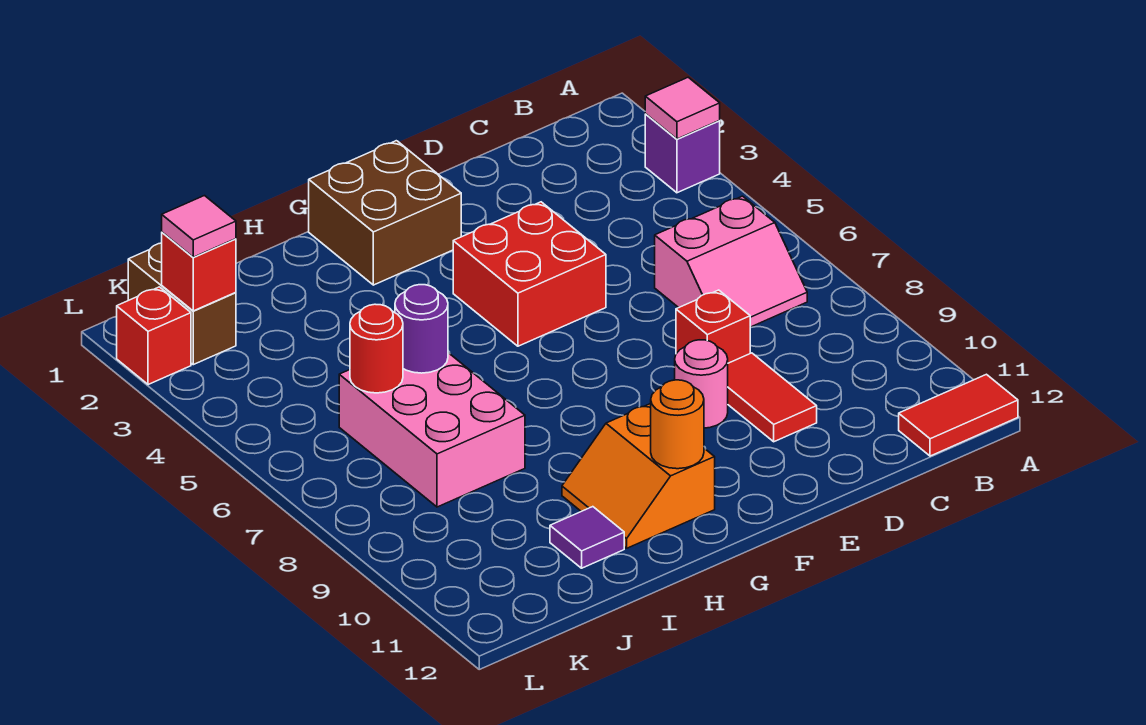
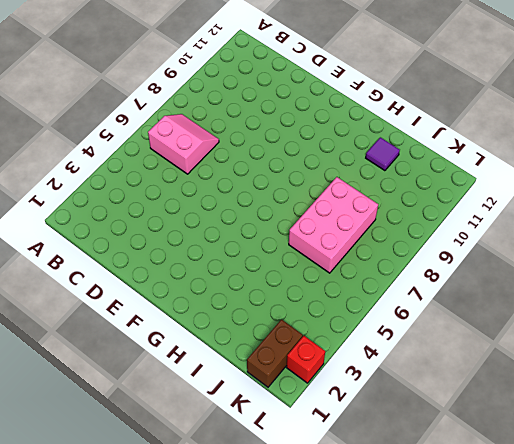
none -> purple 1x1 brick [645,114,720,193]
none -> red 1x2 tile [899,374,1018,456]
none -> red 1x1 brick [676,290,750,363]

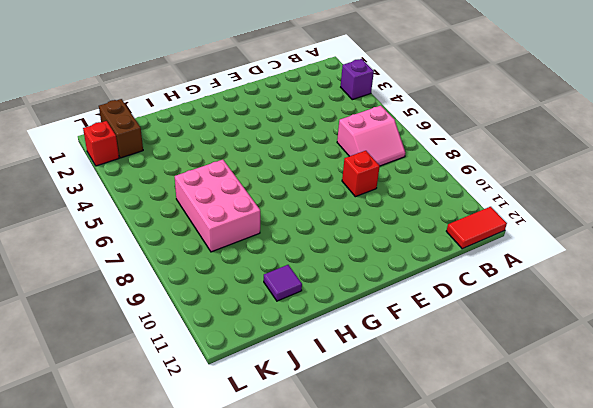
none -> red 1x2 tile [728,353,817,442]
none -> red 2x2 brick [453,202,606,346]
none -> pink 1x1 round brick [675,340,728,428]

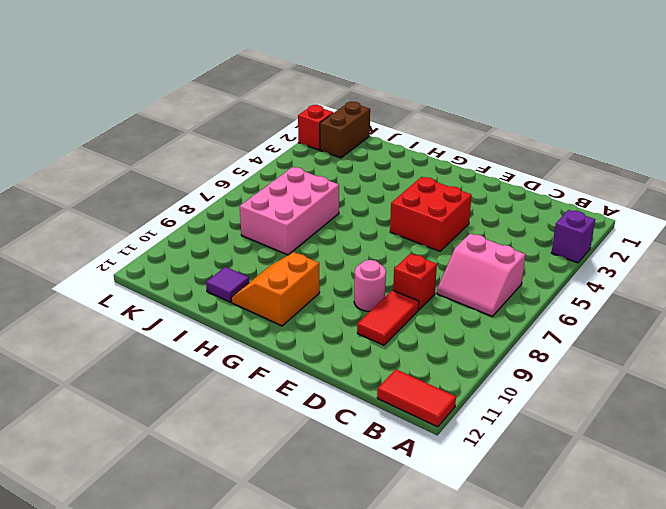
none -> brown 2x2 brick [309,141,461,285]
none -> pink 1x1 tile [645,77,720,139]
none -> orange 1x1 round brick [651,380,704,469]

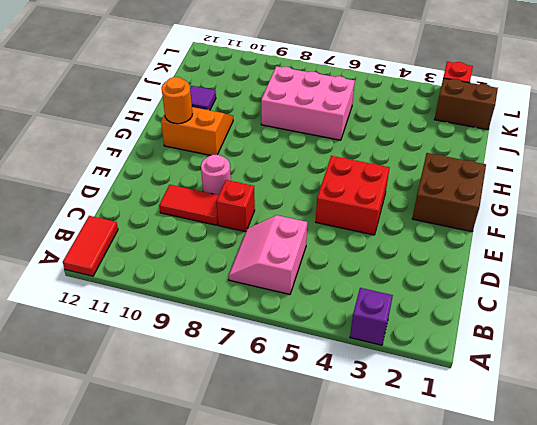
none -> pink 1x1 tile [645,77,720,139]
none -> purple 1x1 round brick [395,285,448,373]
none -> red 1x1 round brick [350,304,403,393]

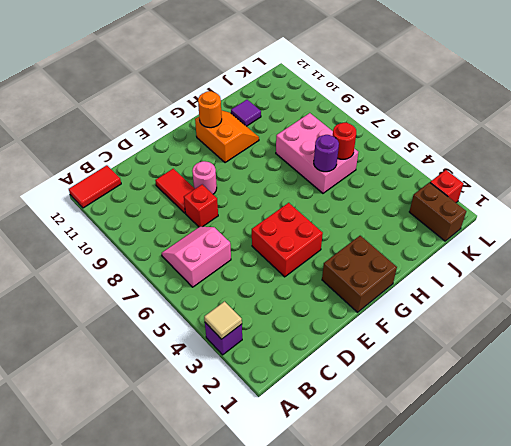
tan 1x1 tile [204,301,242,339] -> pink 1x1 tile [645,77,720,139]
none -> red 1x1 brick [162,232,236,311]
none -> pink 1x1 tile [162,196,236,257]

